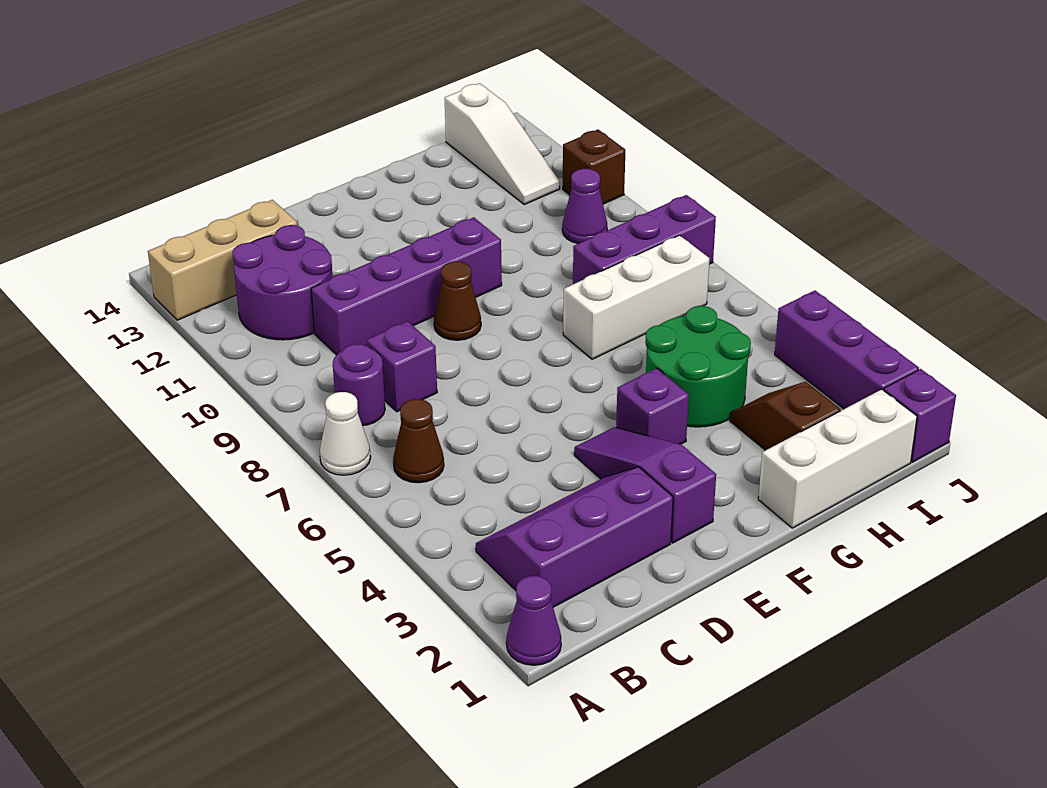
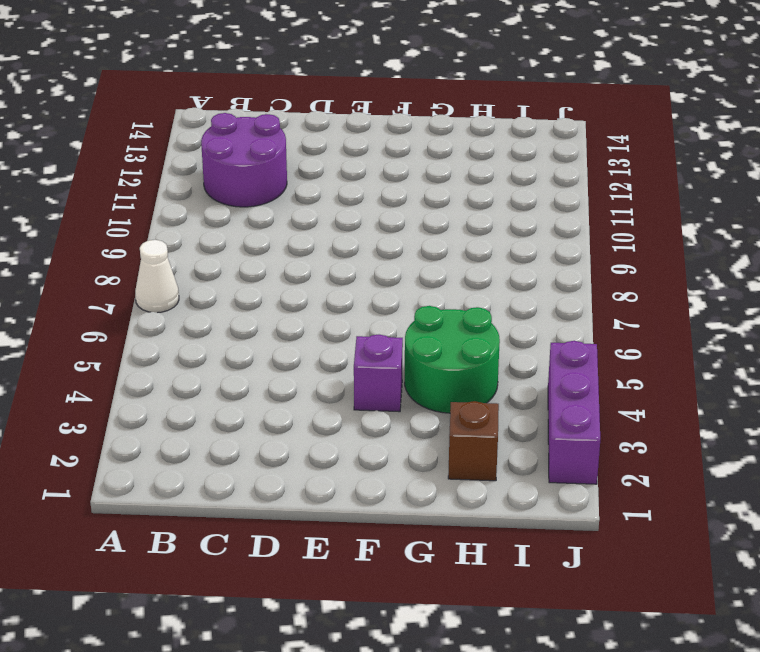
none -> purple 1x1 cone [506,576,561,665]
none -> tan 1x3 brick [148,200,297,320]
none -> purple 2x3 slope [476,467,673,607]

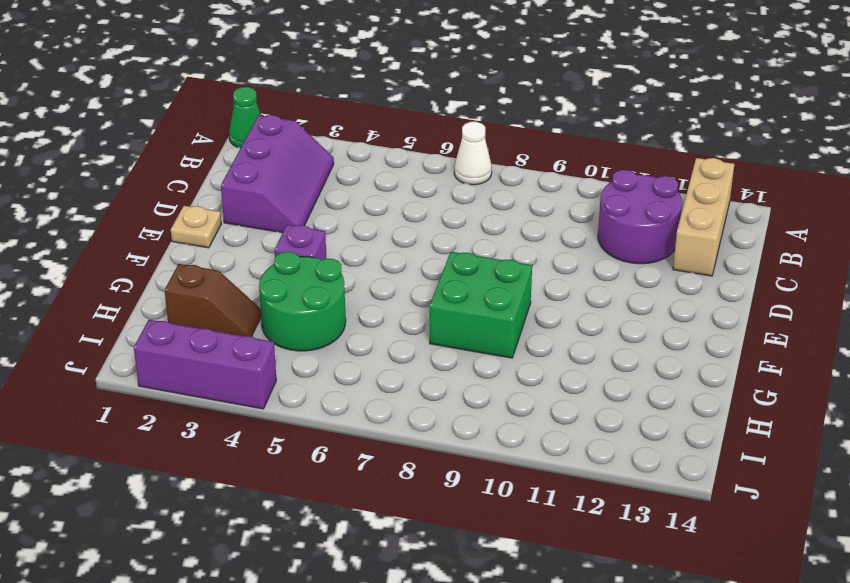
green 1x1 cone [229,87,261,148] -> purple 1x1 cone [506,576,561,665]
tan 1x1 plate [171,206,221,248] -> none
green 2x2 brick [430,252,532,358] -> none
none -> brown 1x1 cone [393,399,444,483]
none -> purple 1x1 round brick [333,344,385,426]
none -> purple 1x1 brick [367,321,437,412]

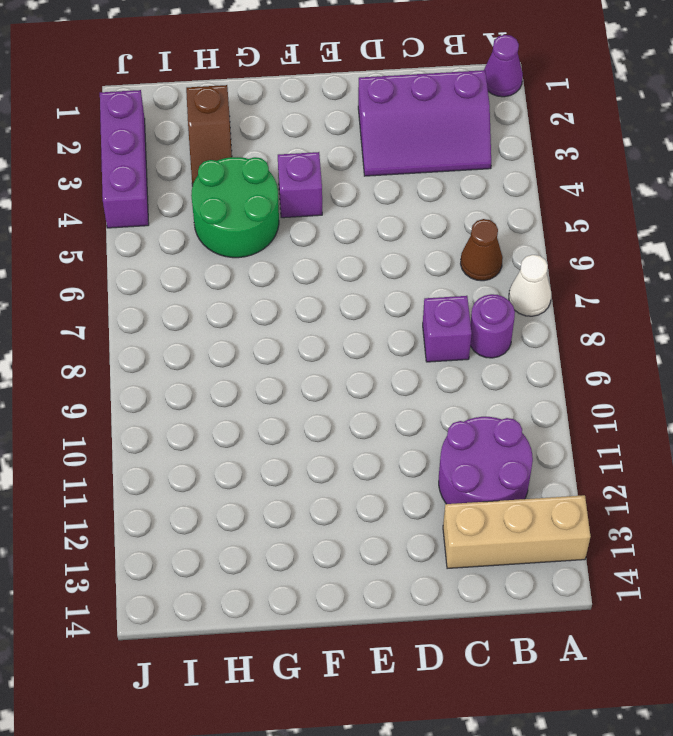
none -> purple 1x4 brick [311,217,502,355]
none -> purple 1x3 slope [574,427,716,543]
none -> brown 1x1 cone [434,261,481,340]

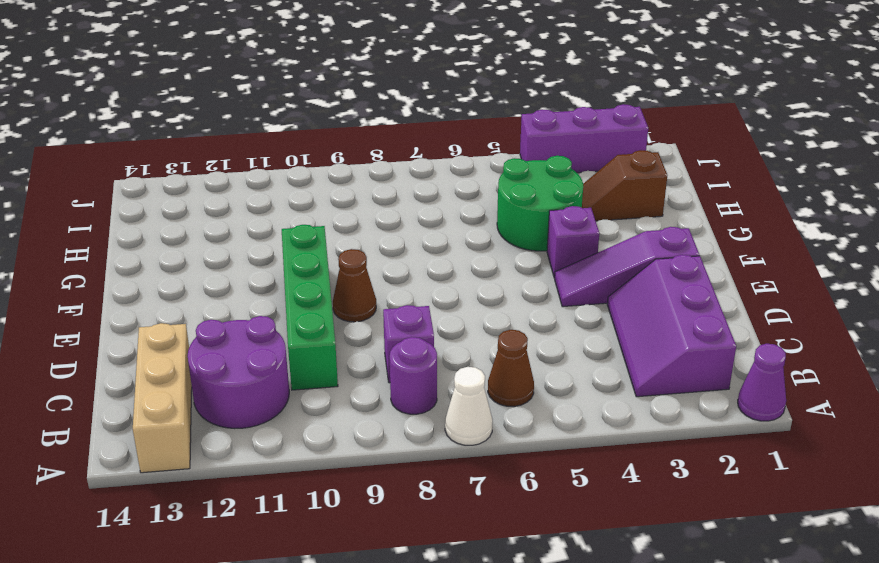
green 1x4 brick [282,225,338,390] -> purple 1x4 brick [311,217,502,355]
none -> white 1x3 brick [758,389,917,528]
none -> white 1x3 brick [563,235,710,359]
none -> purple 1x3 brick [573,195,716,284]

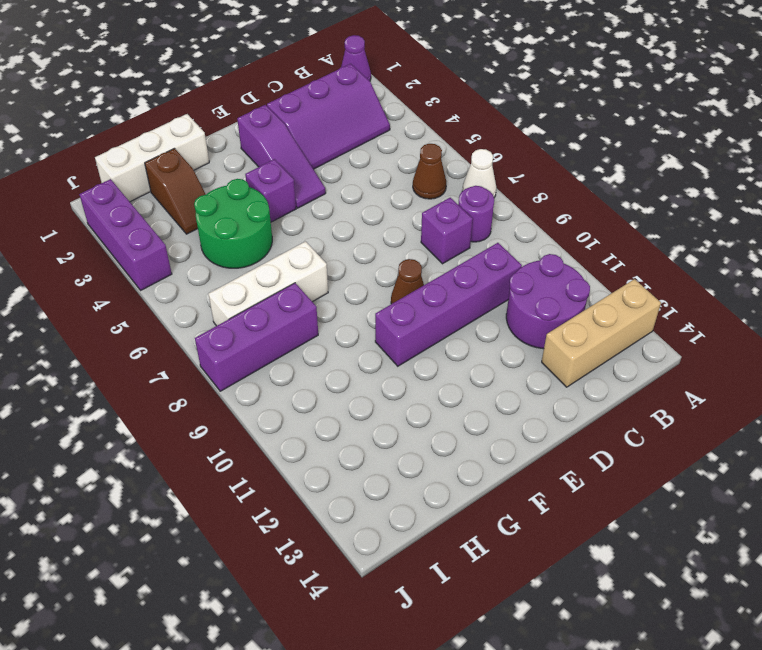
none -> purple 1x1 cone [562,169,607,244]
none -> white 1x3 slope [445,83,560,205]
none -> purple 1x1 brick [884,369,956,462]

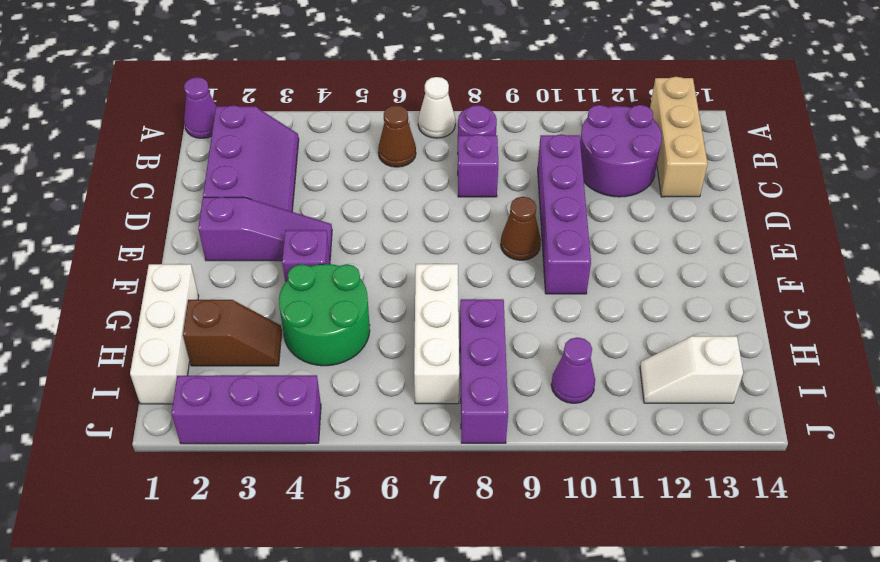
white 1x2 slope [640,336,743,403] -> white 1x3 slope [445,83,560,205]
none -> purple 1x1 brick [884,369,956,462]
none -> brown 1x1 brick [563,130,625,204]

